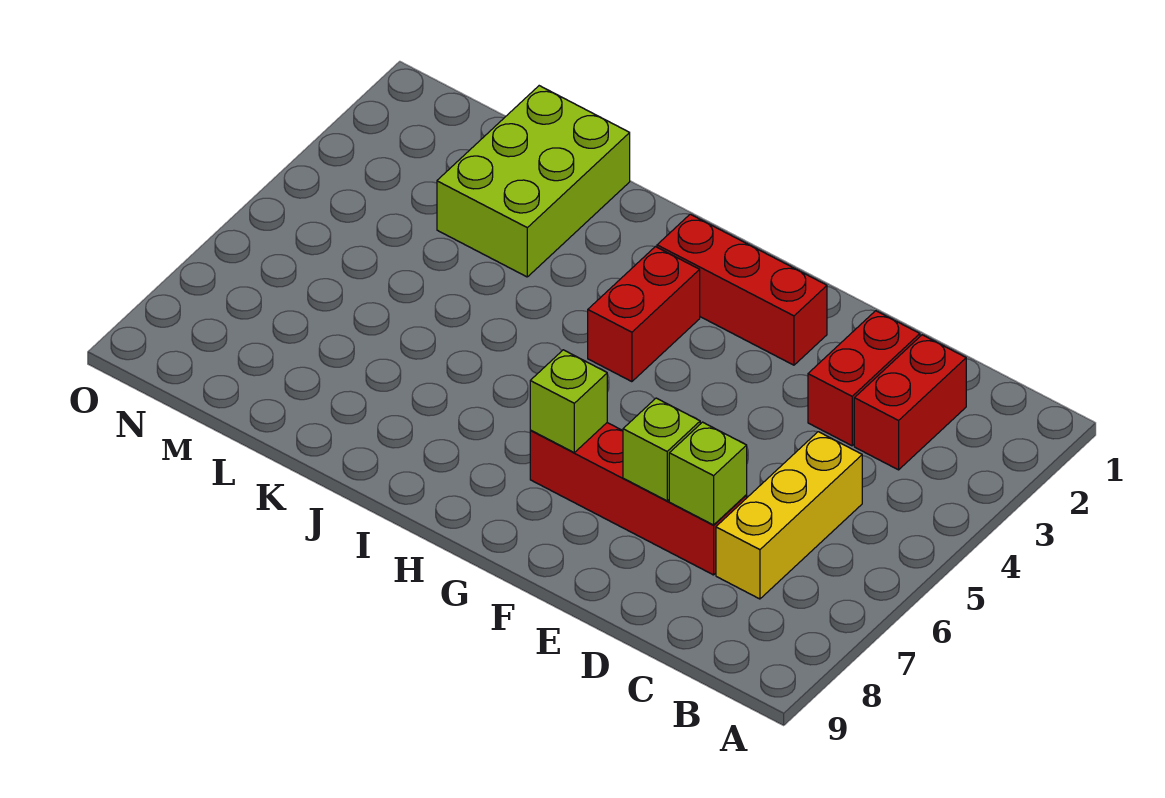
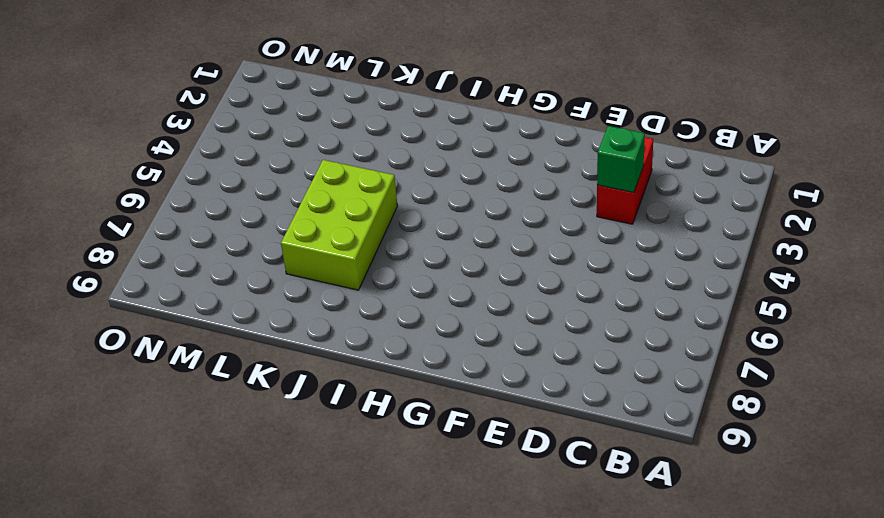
green 1x1 brick [597,126,645,193] -> none
lime 2x3 brick [281,160,397,290] -> lime 2x3 brick moved to [437,86,630,277]
none -> red 1x2 brick [854,335,966,470]
none -> yellow 1x3 brick [716,432,862,599]

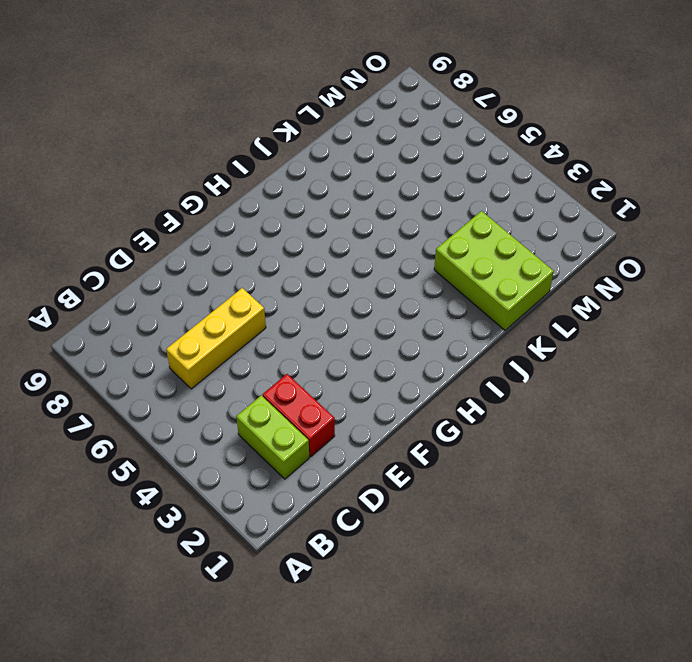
lime 1x2 brick [236,395,309,479] -> red 1x2 brick [854,335,966,470]
yellow 1x3 brick [166,288,266,389] -> yellow 1x3 brick turned to [716,432,862,599]
none -> red 1x4 brick [530,423,747,575]
none -> red 1x3 brick [657,214,827,365]

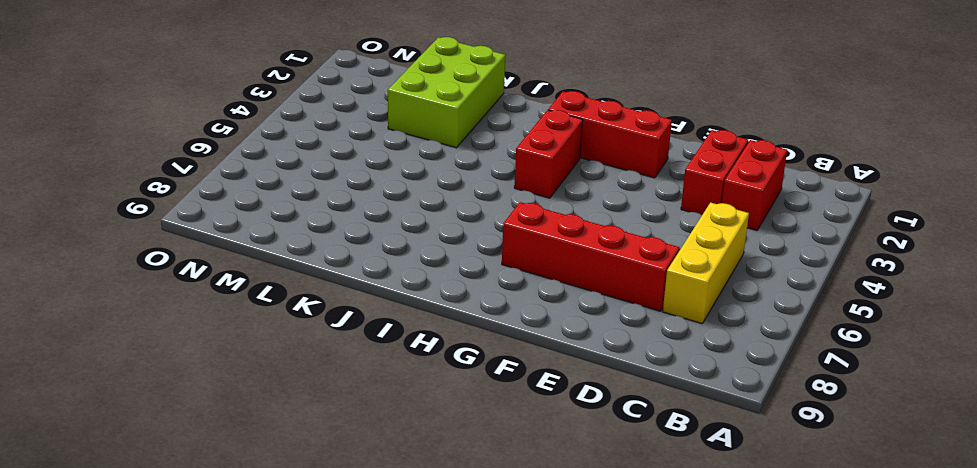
none -> lime 1x1 brick [669,422,747,525]
none -> lime 1x1 brick [623,398,700,501]

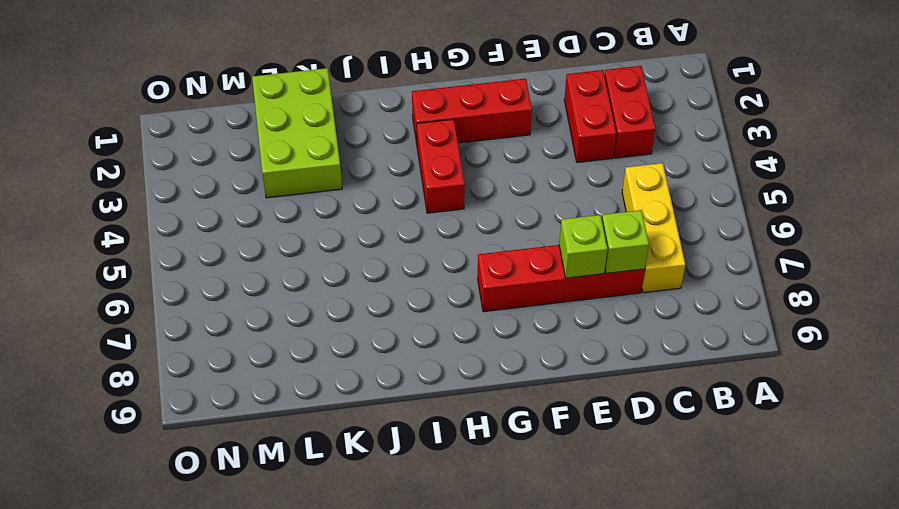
none -> lime 1x1 brick [530,350,607,452]

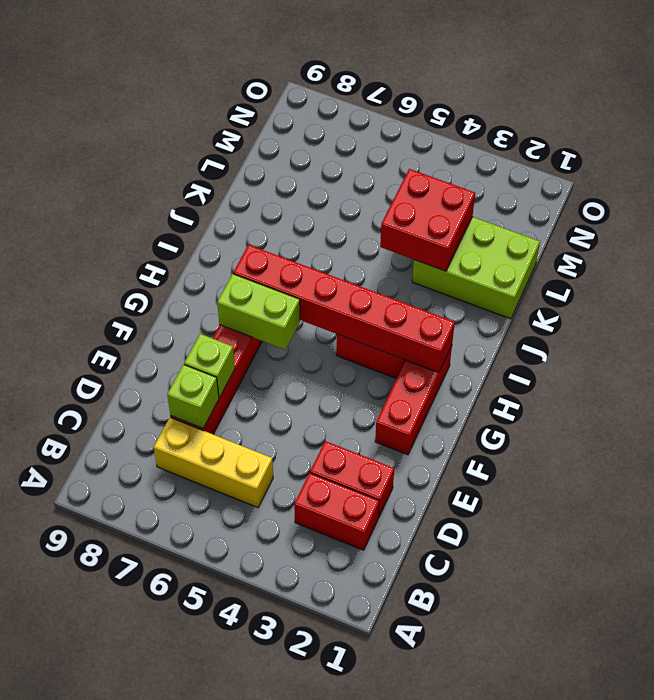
lime 1x2 brick [217,274,300,350] -> lime 1x1 brick [530,350,607,452]
red 1x6 brick [233,245,455,373] -> none
red 2x2 brick [380,169,475,271] -> none

